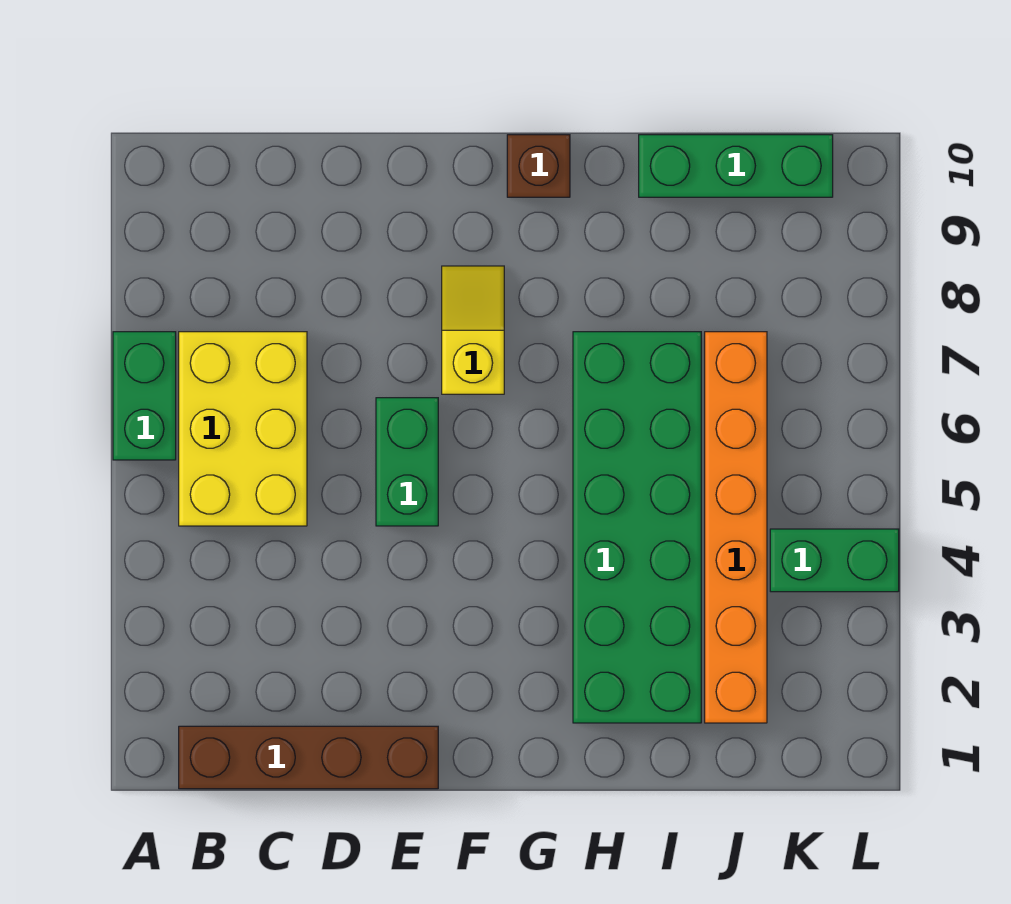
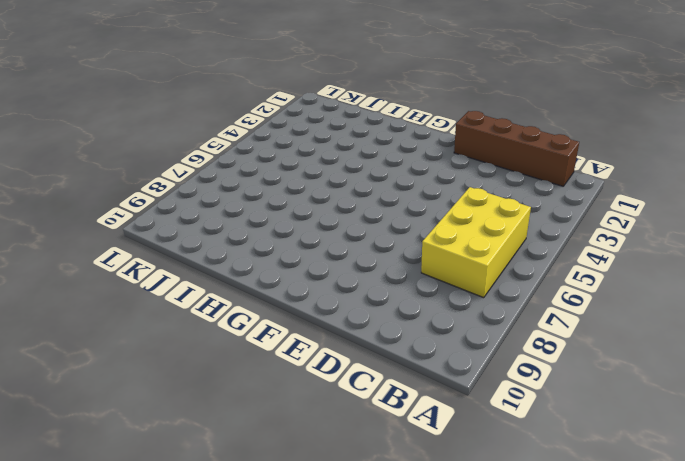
none -> green 1x2 brick [113,332,176,460]
none -> green 1x2 brick [376,398,438,526]

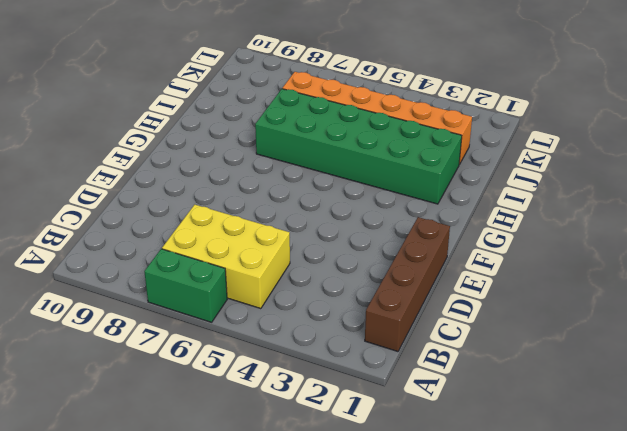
none -> green 1x2 brick [376,398,438,526]
none -> yellow 1x2 slope [442,266,504,394]

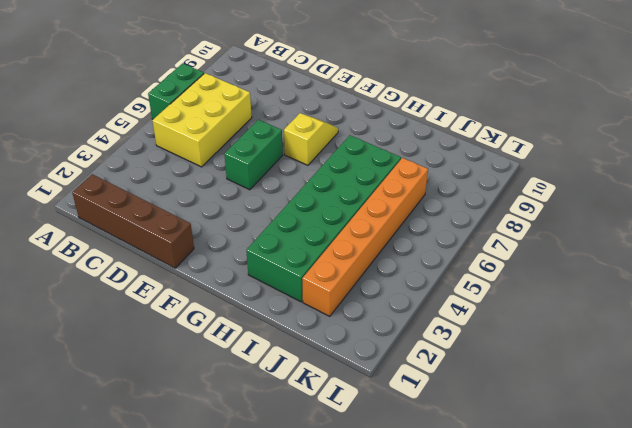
none -> brown 1x1 brick [507,135,570,197]
none -> green 1x3 brick [639,135,833,197]

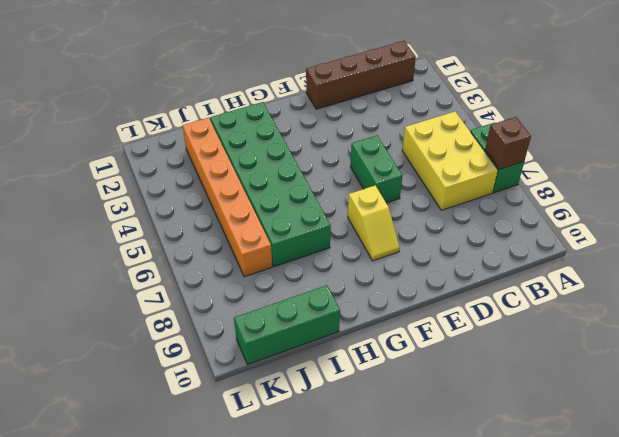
brown 1x1 brick [485,117,531,169] -> brown 1x1 brick moved to [507,135,570,197]
none -> green 1x2 brick [770,529,899,592]

